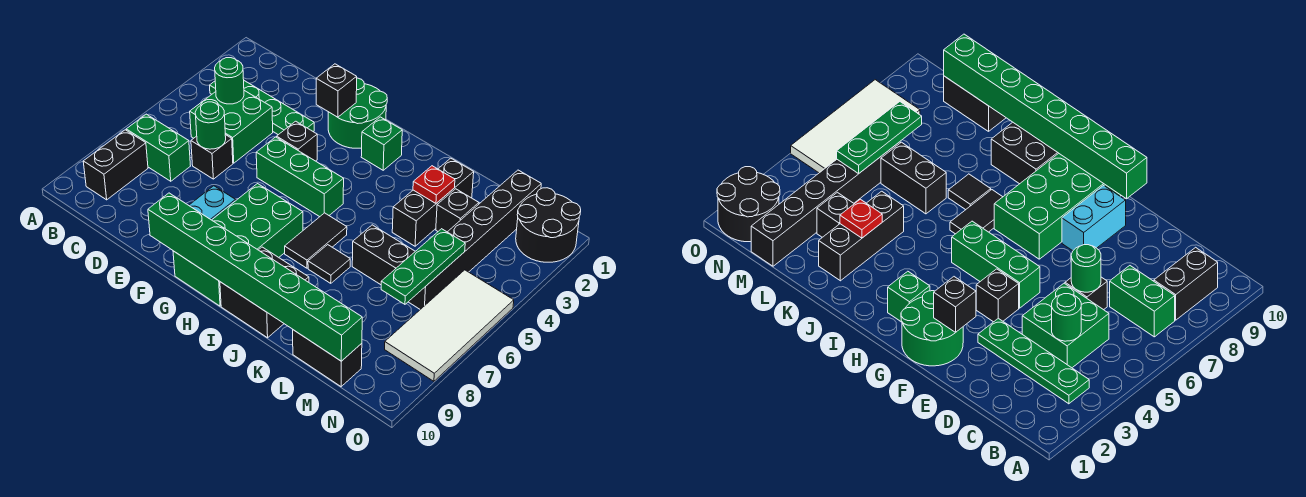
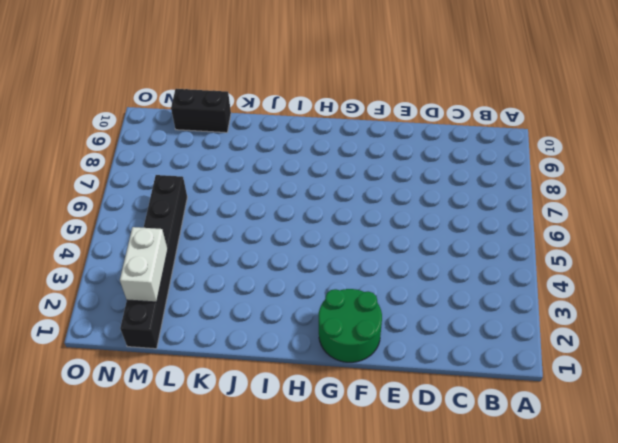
white 1x2 brick [120,227,168,302] -> none
none -> green 1x4 plate [210,81,314,135]
none -> green 1x2 brick [126,114,190,181]
none -> black 1x2 brick [83,130,148,200]

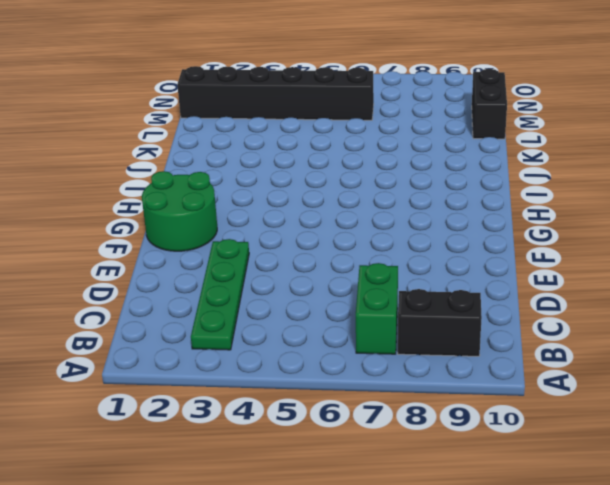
none -> green 2x2 brick [190,91,273,163]
none -> black 1x1 brick [191,135,233,179]
none -> black 1x1 brick [277,121,317,161]

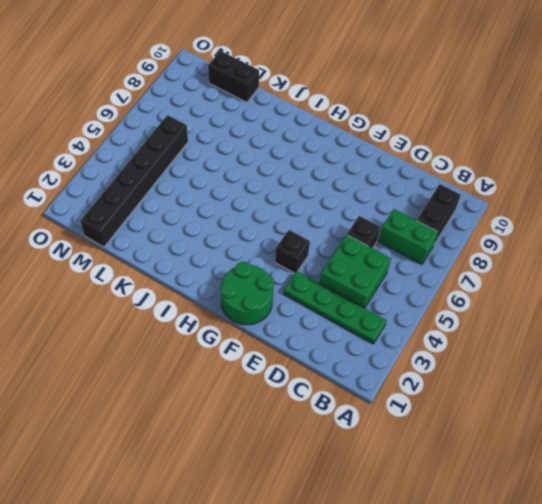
none -> green 1x3 brick [256,137,344,217]
none -> cyan 1x2 brick [189,186,236,220]
none -> green 2x4 brick [173,184,303,306]

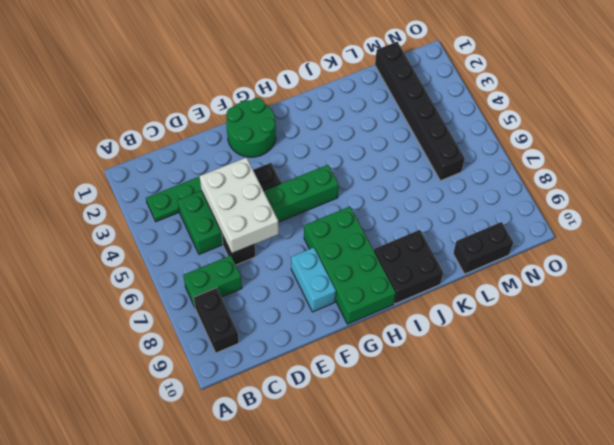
white 2x3 brick [200,157,279,253] -> green 1x1 round brick [195,102,226,149]
none -> green 1x1 brick [361,117,402,170]
none -> black 1x2 tile [285,213,347,268]
none -> black 1x1 tile [308,245,350,283]

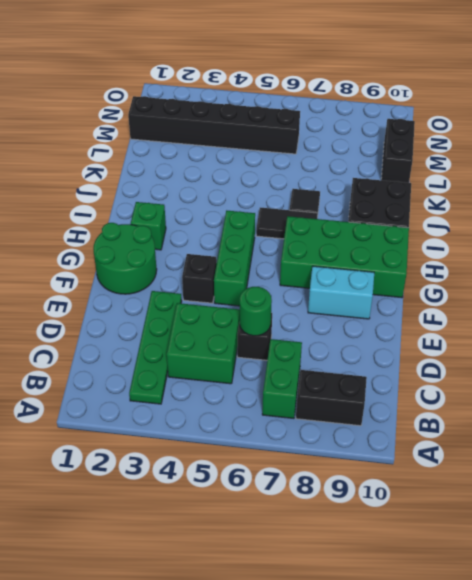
none -> black 1x3 brick [392,158,474,246]
none -> black 1x2 brick [352,225,415,285]
none -> black 1x1 brick [436,189,479,232]

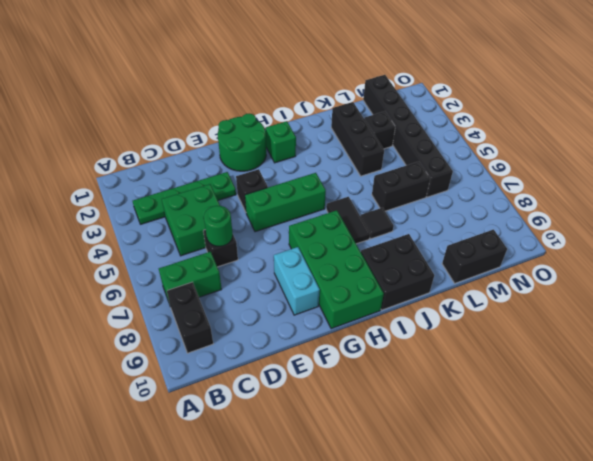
none -> black 2x2 round brick [516,188,581,262]
none -> white 2x4 tile [385,270,514,381]
none -> green 1x1 round brick [215,58,244,104]

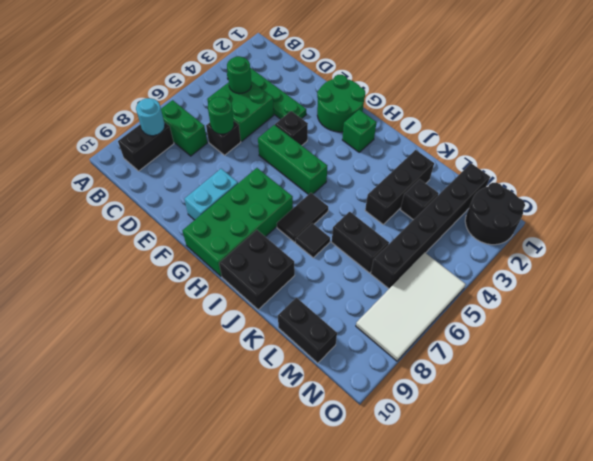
cyan 1x1 round brick [136,98,165,136] -> none
none -> black 1x1 brick [316,64,357,117]
none -> green 1x8 brick [148,193,362,361]
none -> red 1x1 plate [413,166,455,203]

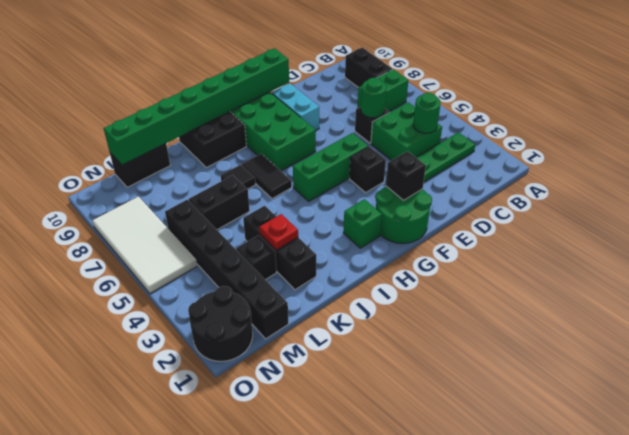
none -> green 1x3 plate [381,229,465,304]

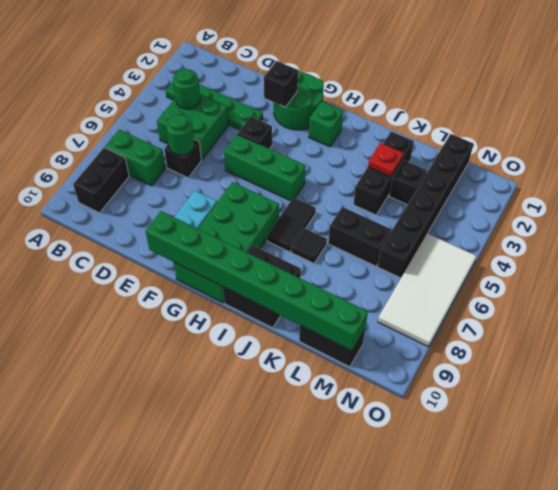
none -> black 2x2 round brick [516,188,581,262]
none -> green 1x3 plate [381,229,465,304]

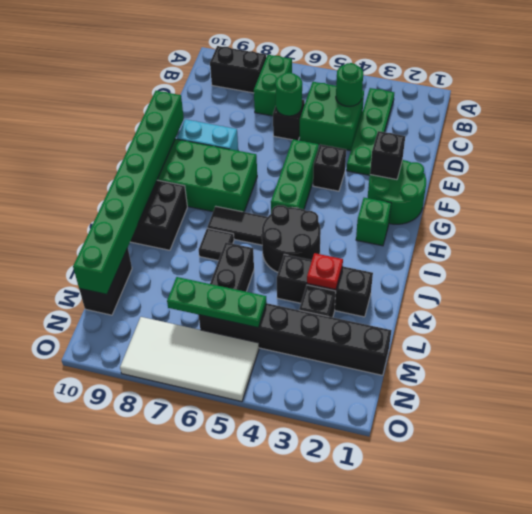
black 2x2 round brick [262,205,321,272] -> black 2x2 round brick moved to [516,188,581,262]

